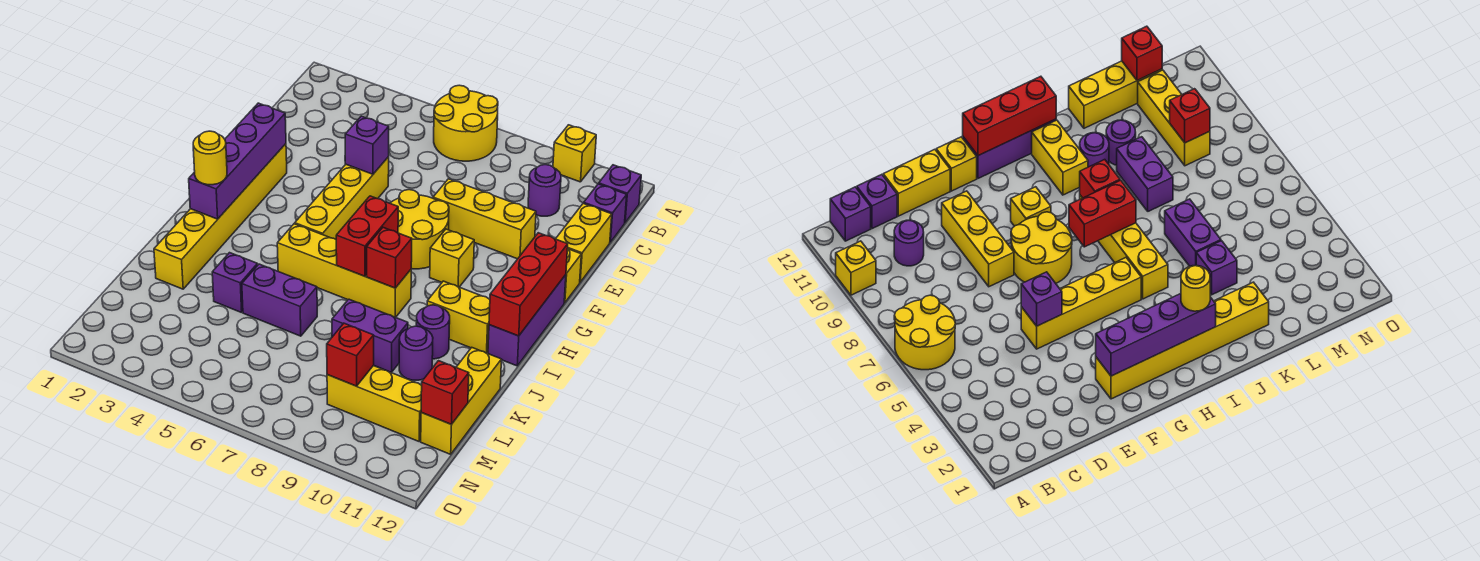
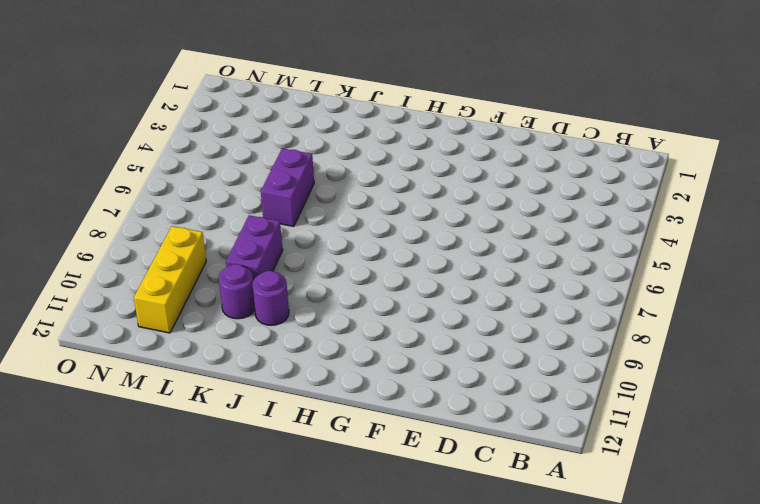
none -> yellow 2x2 round brick [434,85,498,161]
none -> yellow 1x1 brick [553,125,596,182]
none -> purple 1x1 brick [599,165,641,222]
none -> purple 1x1 round brick [528,165,561,216]

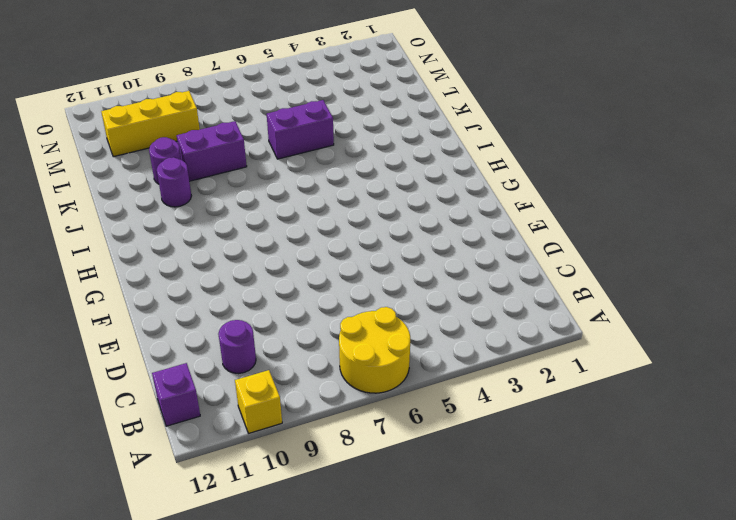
none -> purple 1x1 brick [584,184,627,242]
none -> yellow 1x2 brick [556,203,612,282]
none -> yellow 1x4 brick [295,157,389,239]
none -> yellow 1x3 brick [433,179,536,259]

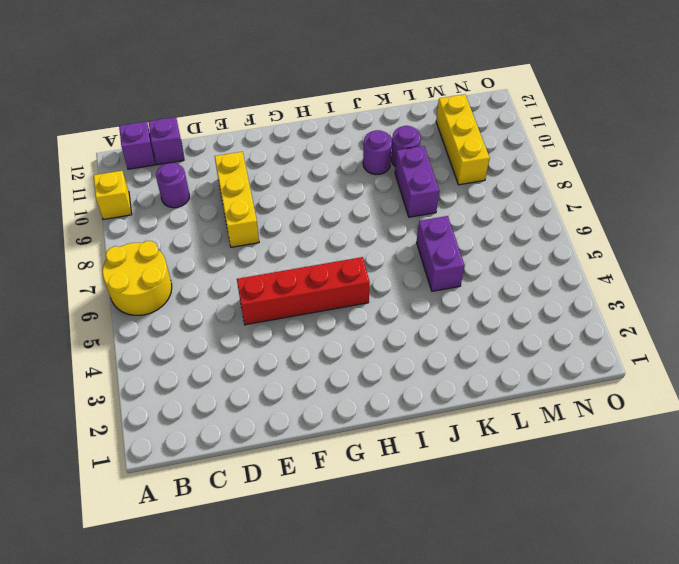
red 1x4 brick [237,257,370,325] -> yellow 1x4 brick [295,157,389,239]
none -> yellow 1x2 brick [556,203,612,282]
none -> yellow 1x6 brick [154,144,287,289]
none -> yellow 2x2 round brick [390,190,449,269]
none -> yellow 1x1 brick [564,249,581,303]

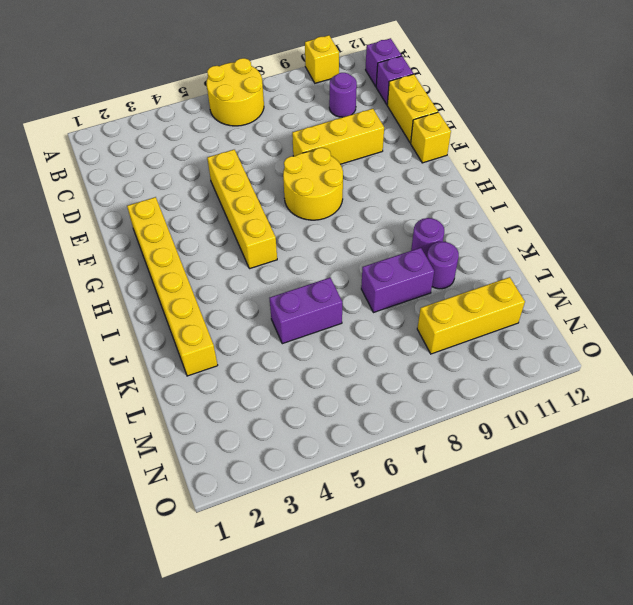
none -> yellow 1x1 brick [430,229,474,287]
none -> purple 1x3 brick [488,275,566,366]
none -> yellow 1x4 brick [277,224,411,317]
none -> yellow 1x2 brick [427,281,490,353]

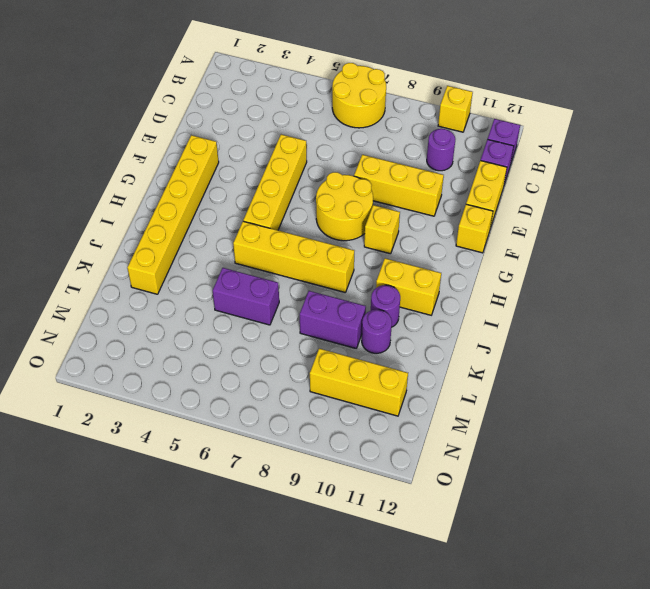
none -> purple 1x3 brick [488,275,566,366]
none -> purple 1x1 brick [212,253,258,313]
none -> yellow 1x3 brick [421,348,502,454]
none -> purple 1x1 brick [345,116,389,174]

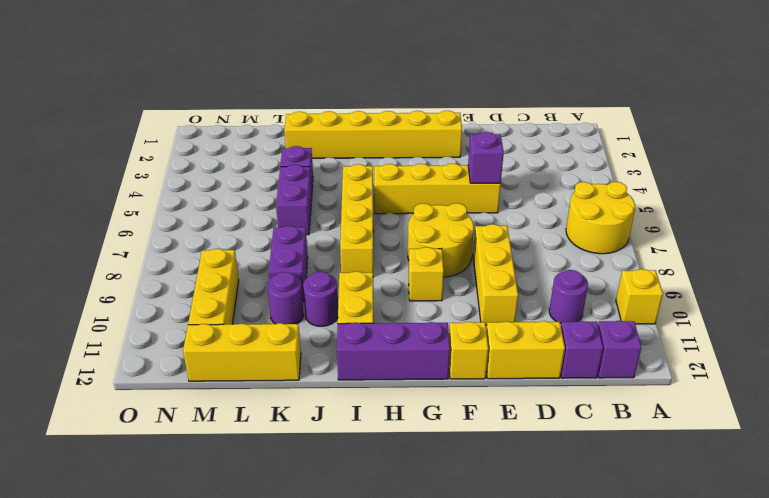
none -> purple 1x4 brick [189,103,286,219]
none -> red 1x3 brick [489,233,568,336]
none -> red 1x2 brick [336,196,398,276]
none -> red 1x1 brick [367,228,412,288]

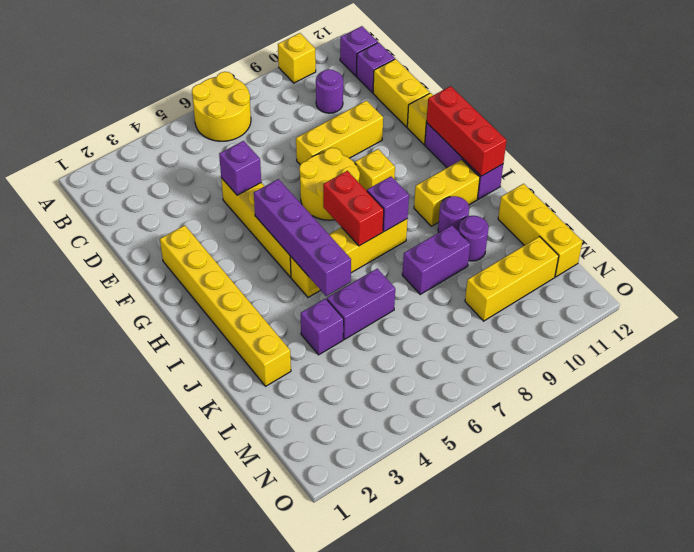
purple 1x4 brick [254,179,351,296] -> purple 1x4 brick moved to [189,103,286,219]
purple 1x1 brick [367,176,409,232] -> red 1x1 brick [367,228,412,288]
none -> red 1x1 brick [327,323,374,386]
none -> red 1x1 brick [421,361,469,424]
none -> yellow 1x1 round brick [193,131,227,185]

